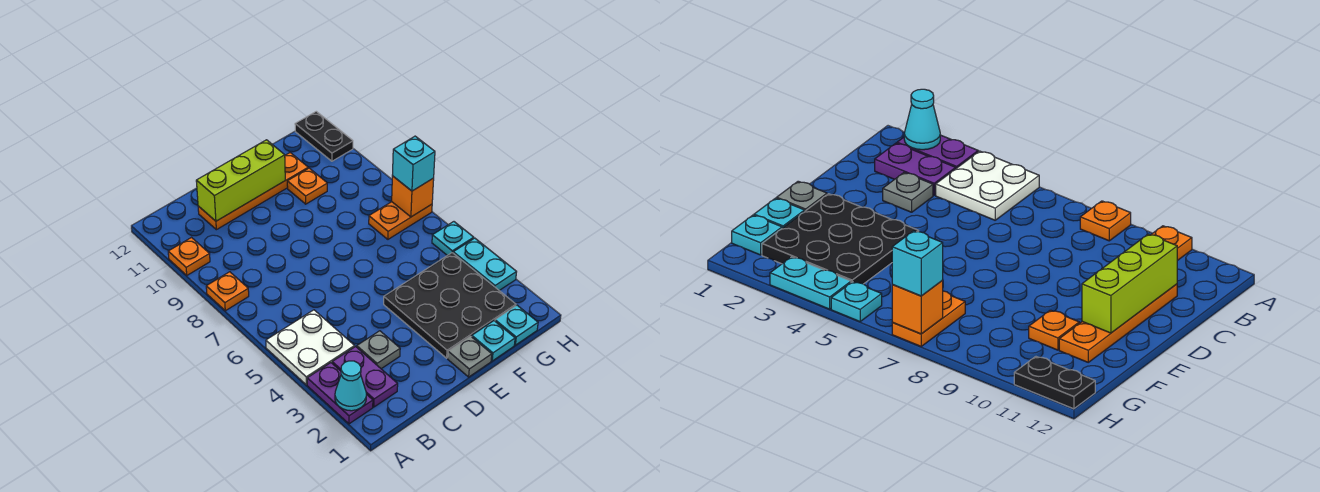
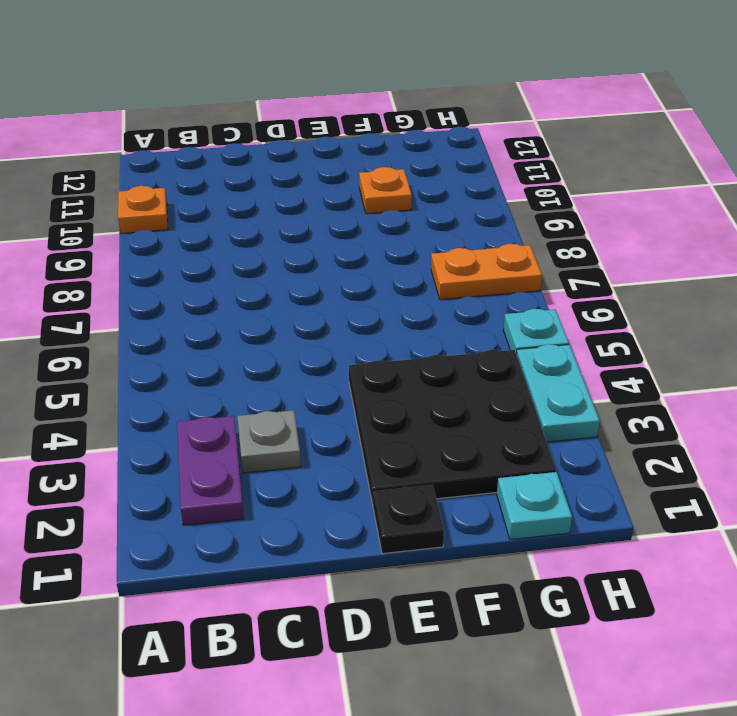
black 1x1 plate [373,485,444,554] -> grey 1x1 plate [448,336,492,377]
none -> purple 1x2 plate [307,363,373,424]
none -> white 2x2 plate [266,310,355,385]
none -> orange 1x1 plate [206,272,249,311]

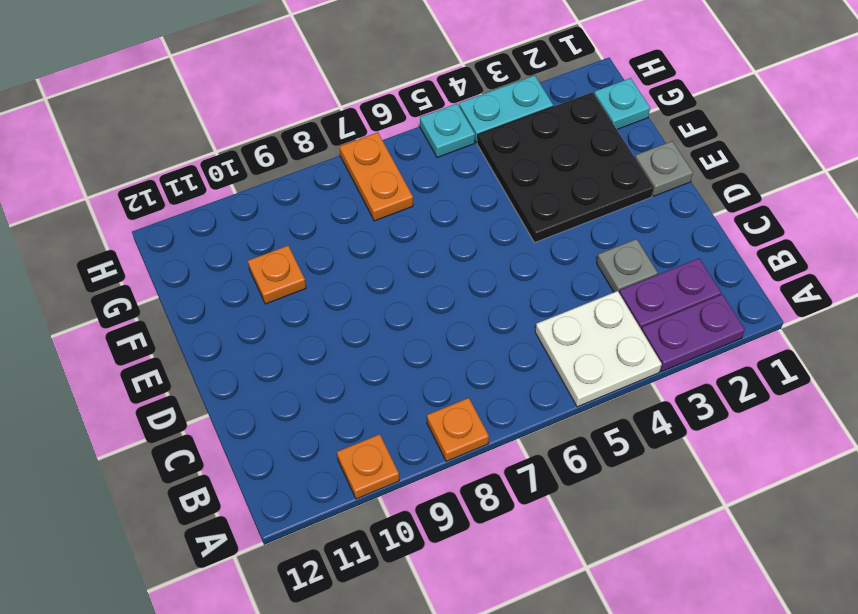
none -> orange 1x4 plate [198,153,308,230]
none -> cyan 1x1 plate [472,321,515,361]
none -> black 1x2 plate [295,111,353,161]

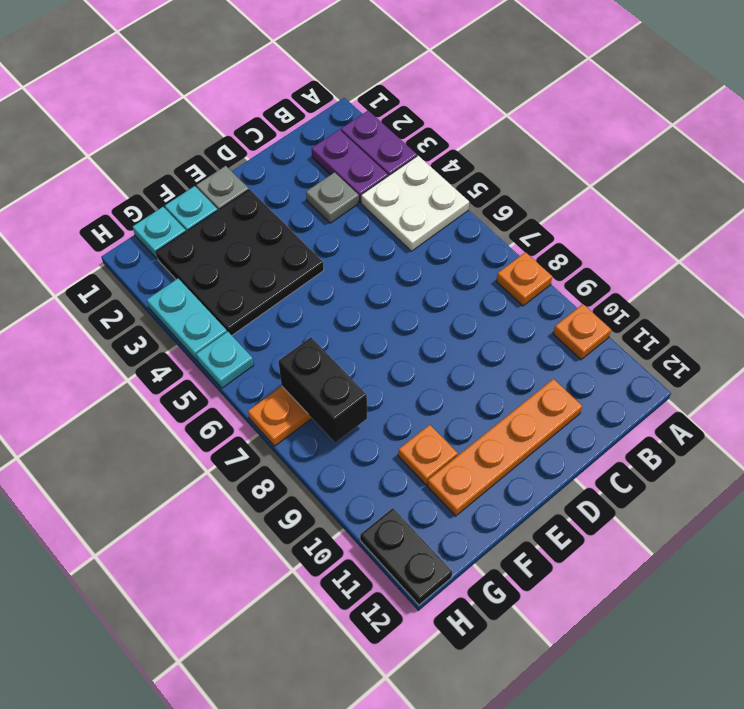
black 1x2 brick [278,337,367,443] -> none
none -> cyan 1x1 cone [335,361,366,411]
none -> lime 1x3 brick [196,140,285,221]
none -> orange 1x1 brick [392,176,434,217]

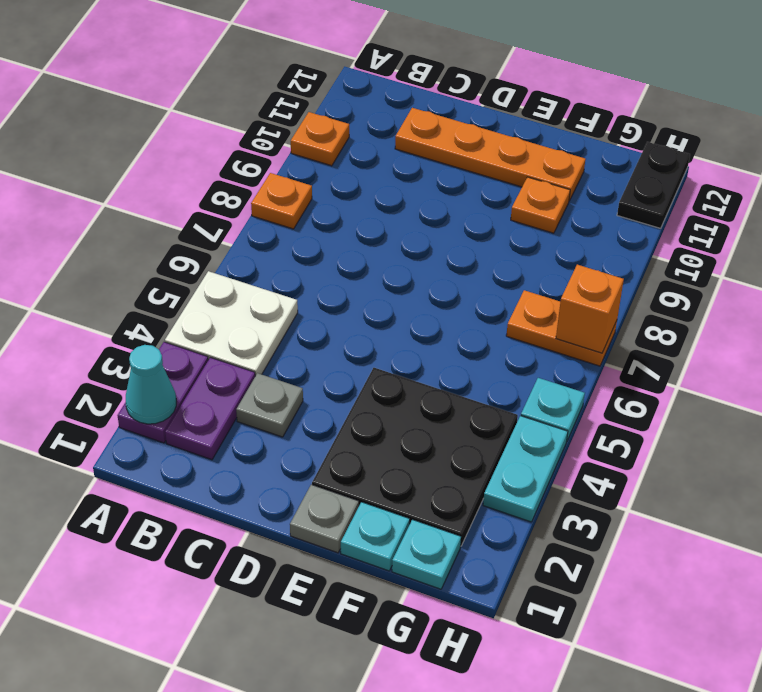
none -> lime 1x3 brick [196,140,285,221]
none -> cyan 1x1 brick [392,136,435,191]

